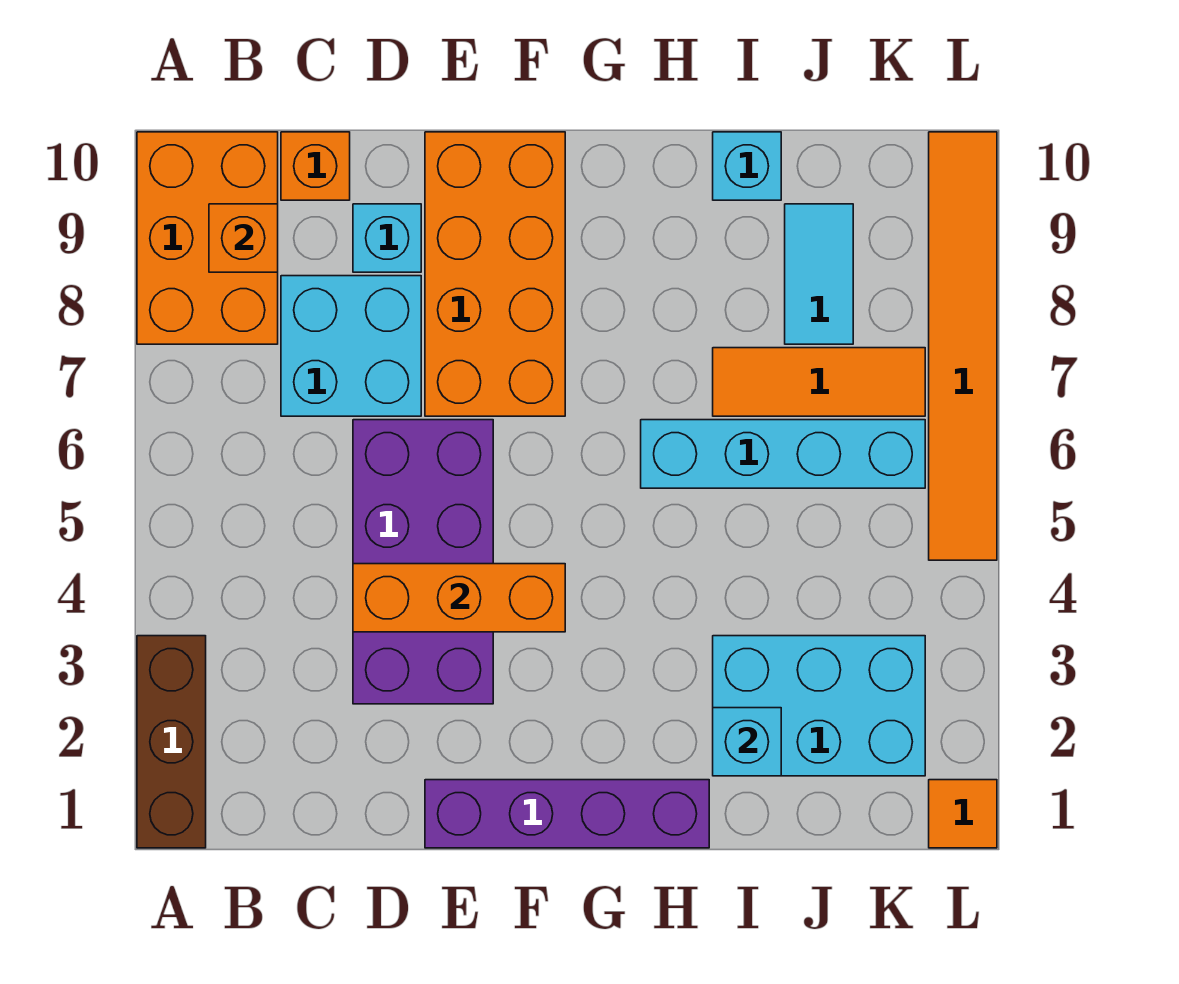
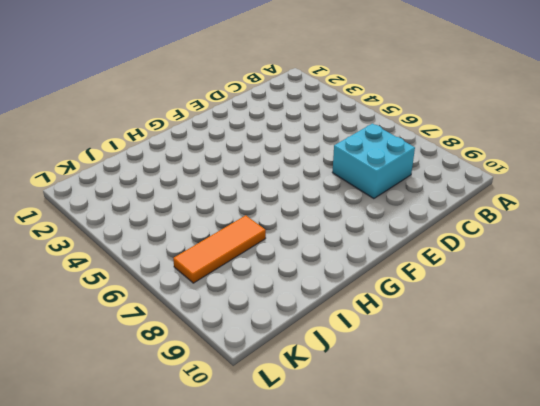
none -> brown 1x3 brick [137,636,206,848]
none -> orange 2x3 brick [137,132,278,344]
none -> orange 1x1 brick [281,132,350,200]

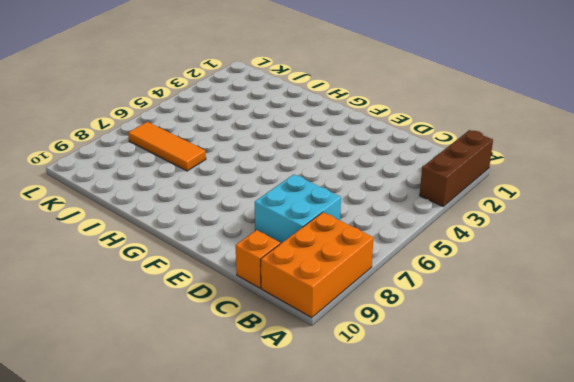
none -> purple 2x4 brick [353,420,493,704]
none -> cyan 1x1 brick [353,204,421,272]
none -> purple 1x4 brick [425,780,709,848]

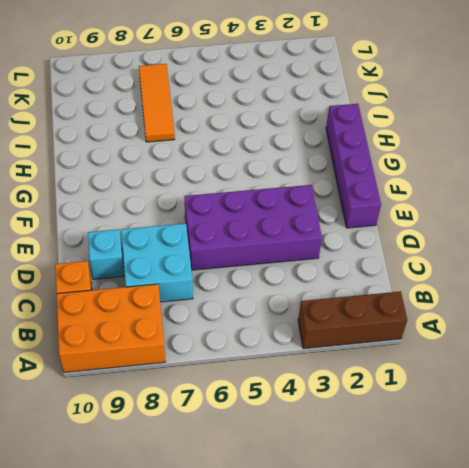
none -> orange 2x4 brick [425,132,565,416]
none -> cyan 1x4 brick [641,420,925,488]
none -> cyan 2x3 brick [713,636,925,776]

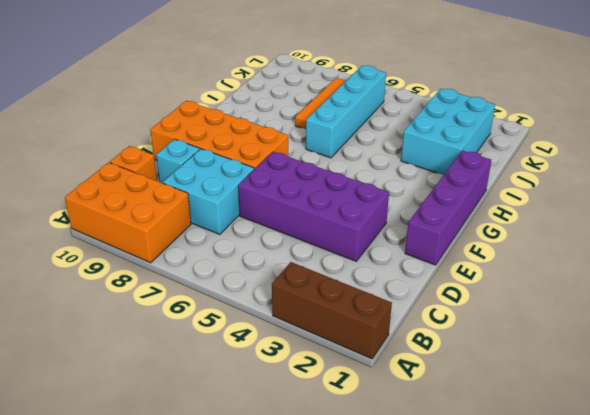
none -> cyan 1x1 brick [713,132,781,200]
none -> cyan 1x2 tile [785,204,853,344]
none -> orange 1x1 tile [929,780,997,848]

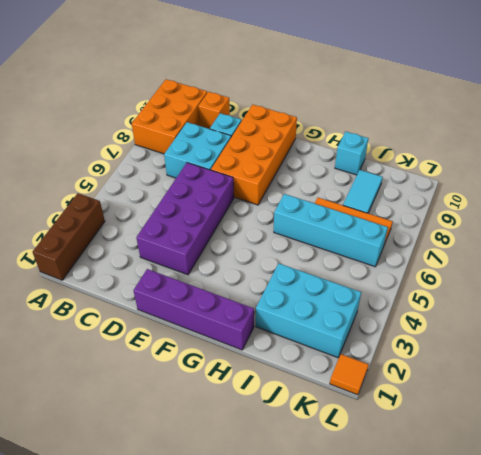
none -> orange 1x6 tile [929,132,997,560]
none -> orange 1x1 brick [209,204,278,272]
none -> orange 1x3 brick [353,564,565,632]

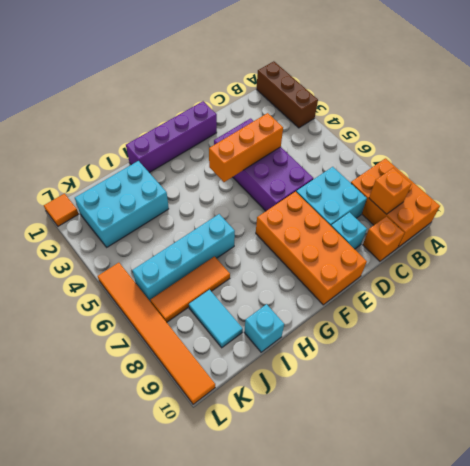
none -> cyan 1x1 brick [713,708,781,776]

